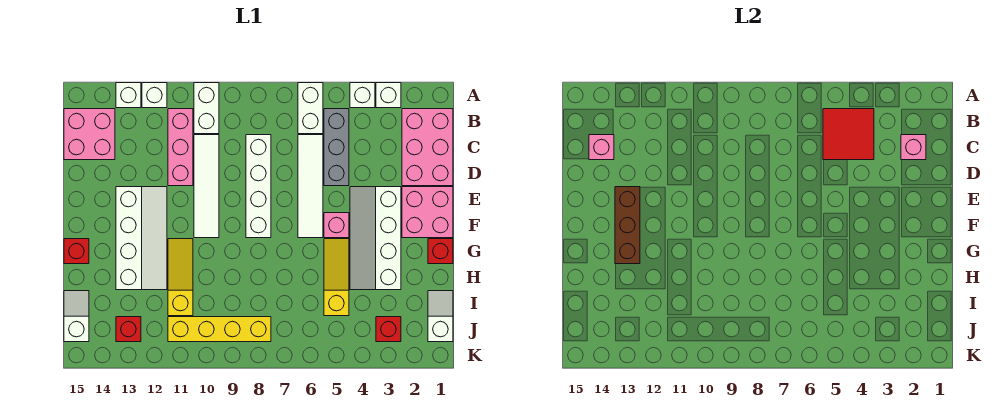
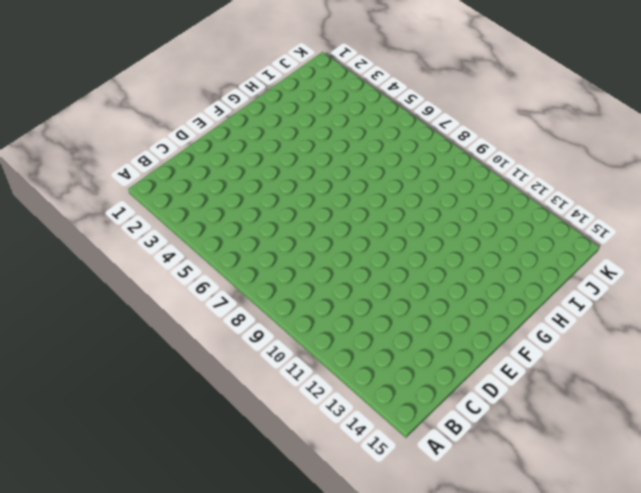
none -> white 1x1 brick [376,83,401,108]
none -> white 1x1 brick [350,83,375,108]
none -> white 1x2 brick [298,83,323,134]
none -> white 1x2 brick [194,83,219,134]

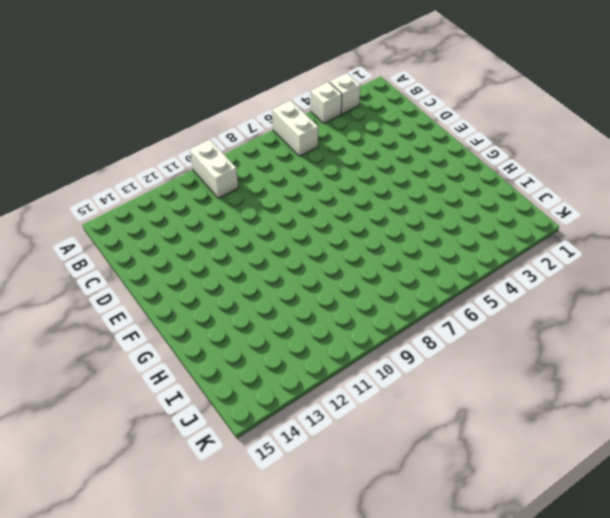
none -> white 1x1 brick [142,83,167,108]
none -> white 1x1 brick [116,83,141,108]
none -> pink 2x3 brick [402,109,453,186]
none -> grey 1x3 brick [324,109,349,186]

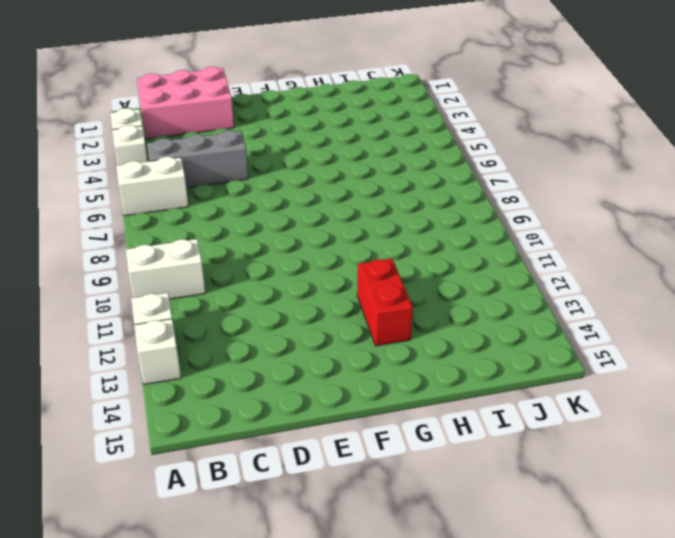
red 1x2 brick [357,259,413,346] -> white 2x4 slope [116,187,167,290]
none -> pink 1x3 brick [168,109,193,186]
none -> pink 2x2 brick [64,109,115,160]
none -> white 1x4 tile [298,135,323,238]
none -> white 1x4 brick [246,135,271,238]

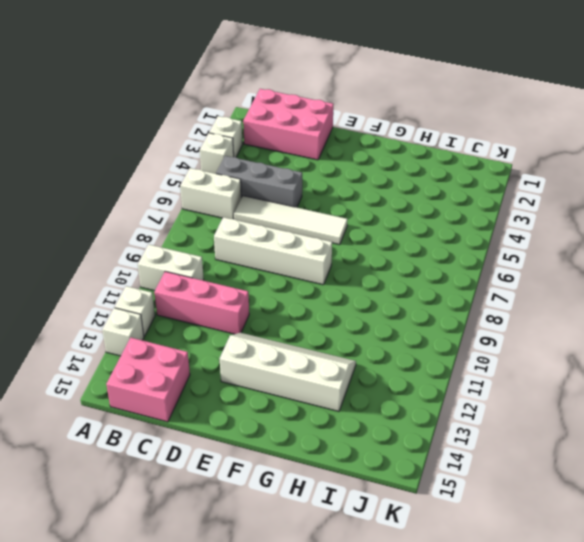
none -> white 1x4 tile [194,135,219,238]
none -> pink 2x2 brick [402,187,453,238]
none -> white 2x4 slope [350,187,401,290]
none -> pink 1x1 brick [324,213,349,238]

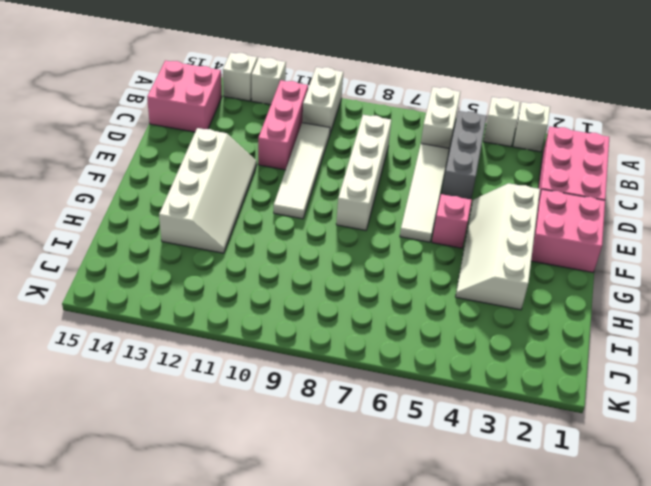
none -> red 1x1 brick [428,239,453,264]
none -> yellow 1x3 slope [324,239,349,316]
none -> yellow 1x3 slope [168,239,193,316]
none -> red 1x1 brick [64,239,89,264]

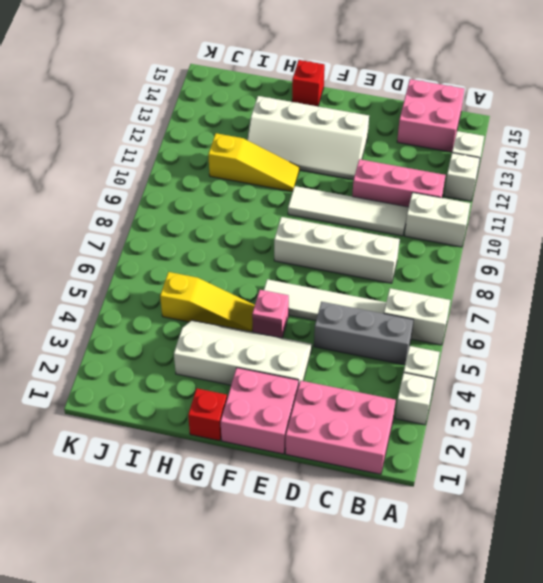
none -> white 1x2 slope [428,291,453,342]
none -> white 1x2 slope [64,291,89,342]
none -> red 1x1 brick [376,317,401,342]
none -> yellow 1x4 brick [168,317,271,342]

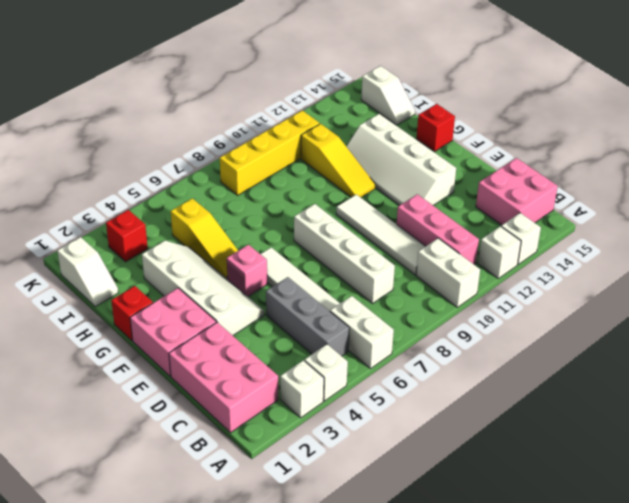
none -> red 1x1 brick [116,317,141,342]
none -> red 2x2 tile [823,109,874,160]
none -> pink 1x1 brick [901,135,926,160]
none -> pink 1x1 brick [589,135,614,160]

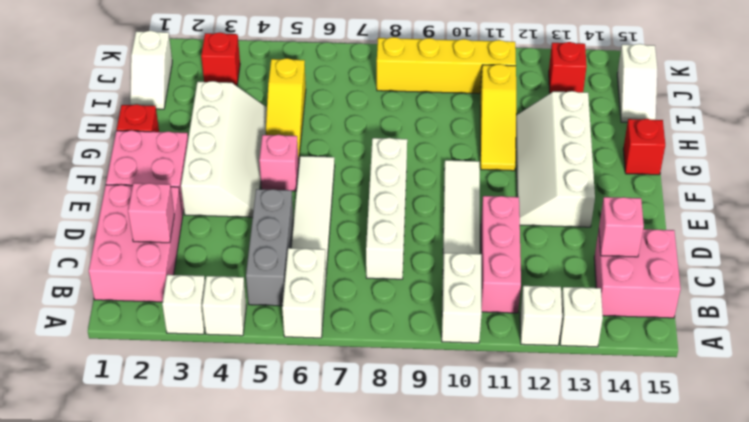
none -> red 2x2 tile [823,109,874,160]
none -> brown 1x3 brick [615,187,640,264]

